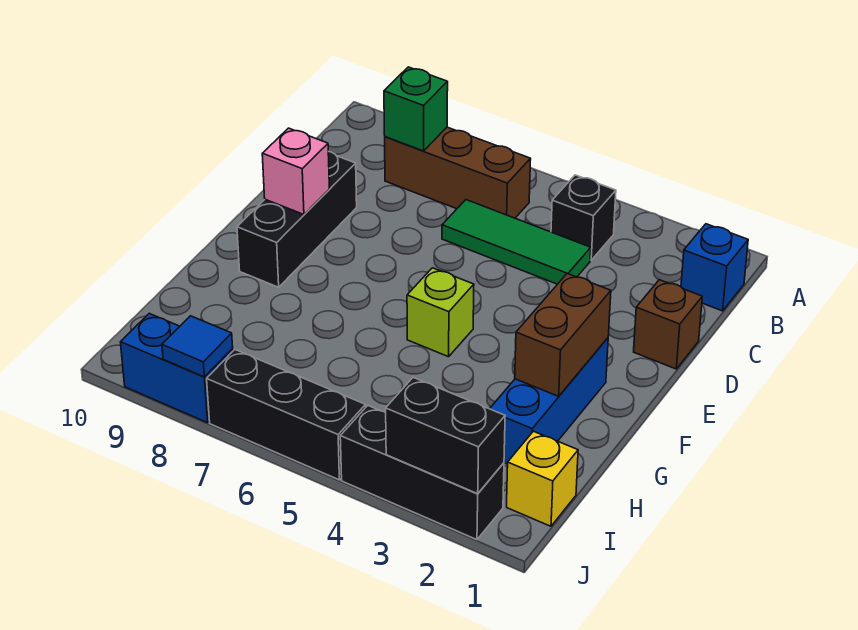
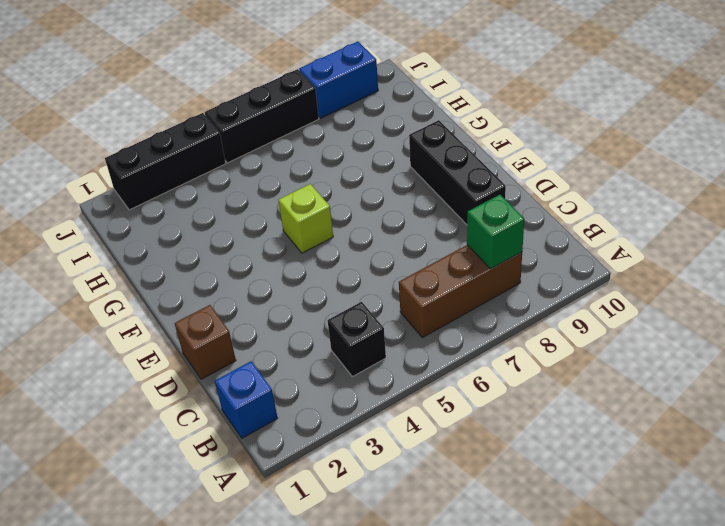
none -> green 1x3 tile [442,200,591,284]
none -> blue 1x3 brick [490,338,608,464]
none -> yellow 1x1 brick [507,431,578,526]

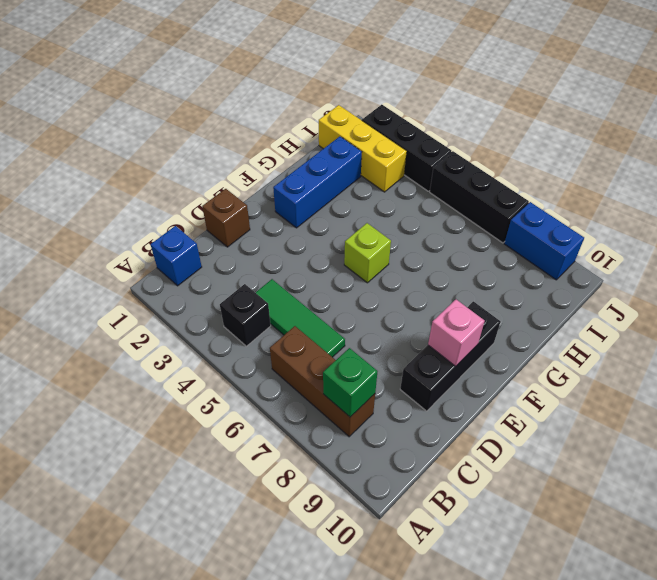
yellow 1x3 brick [319,105,407,192] -> yellow 1x1 brick [507,431,578,526]
none -> brown 1x2 brick [515,274,611,396]
none -> black 1x2 brick [386,378,505,494]
none -> blue 1x1 tile [162,316,233,377]

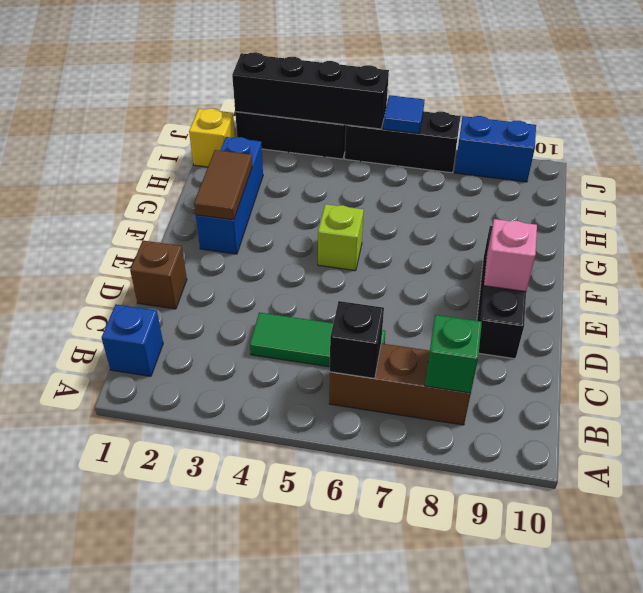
black 1x1 brick [330,301,384,378] -> black 1x1 brick moved to [551,175,616,260]
brown 1x2 tile [194,150,252,220] -> brown 1x2 brick [515,274,611,396]
black 1x4 brick [232,52,389,129] -> black 1x2 brick [386,378,505,494]
blue 1x1 tile [383,95,424,134] -> blue 1x1 tile moved to [162,316,233,377]

